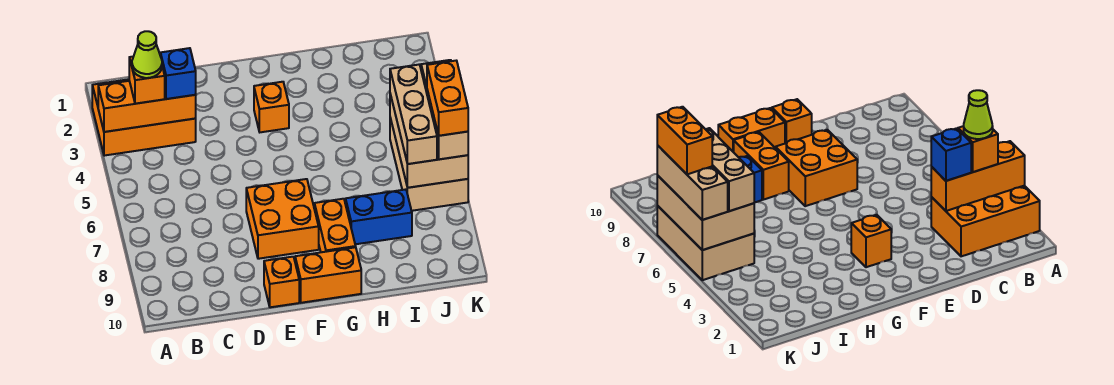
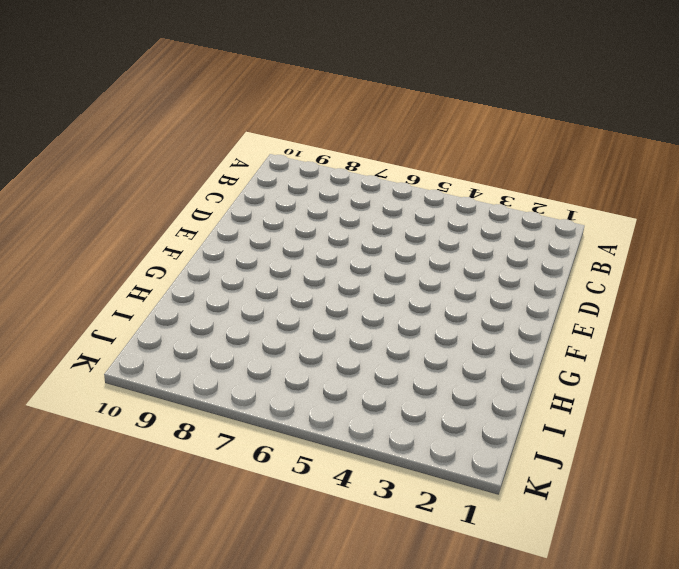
none -> orange 2x3 brick [92,79,196,156]
none -> orange 2x2 brick [246,179,319,259]
none -> orange 1x1 brick [264,257,299,307]

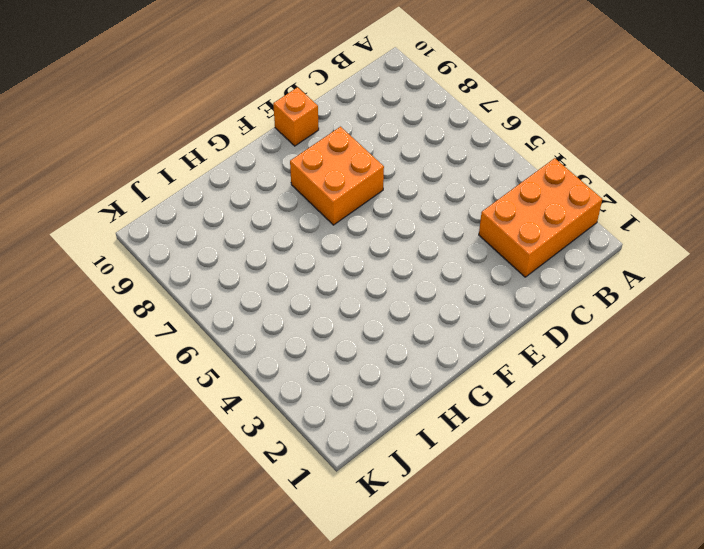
none -> orange 1x1 brick [254,82,289,132]
none -> orange 1x2 brick [295,247,361,303]
none -> orange 1x2 brick [314,199,356,252]

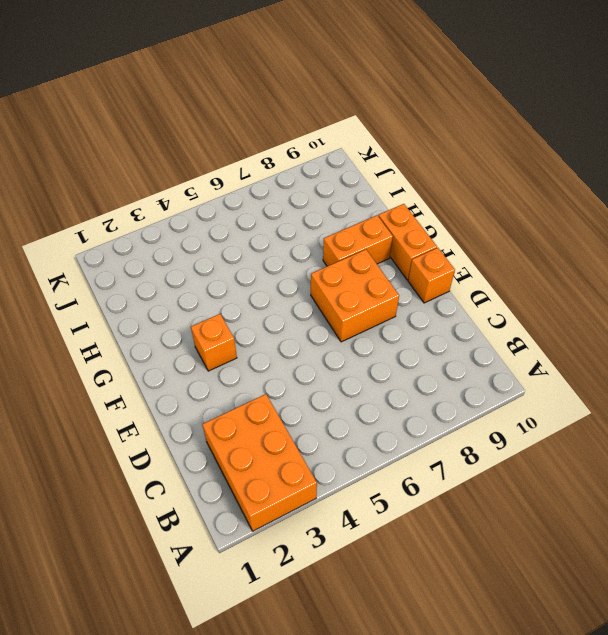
none -> blue 1x2 brick [346,189,412,244]
none -> tan 2x3 brick [390,118,468,211]
none -> orange 1x3 brick [98,81,196,132]

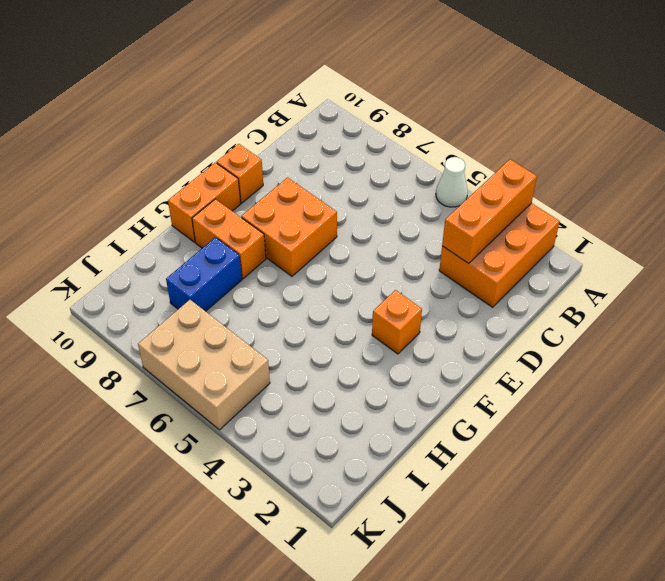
white 1x1 cone [436,157,468,207] -> none
none -> tan 2x3 brick [390,94,468,188]
none -> orange 1x1 brick [129,57,165,104]
none -> blue 1x1 brick [161,48,196,99]

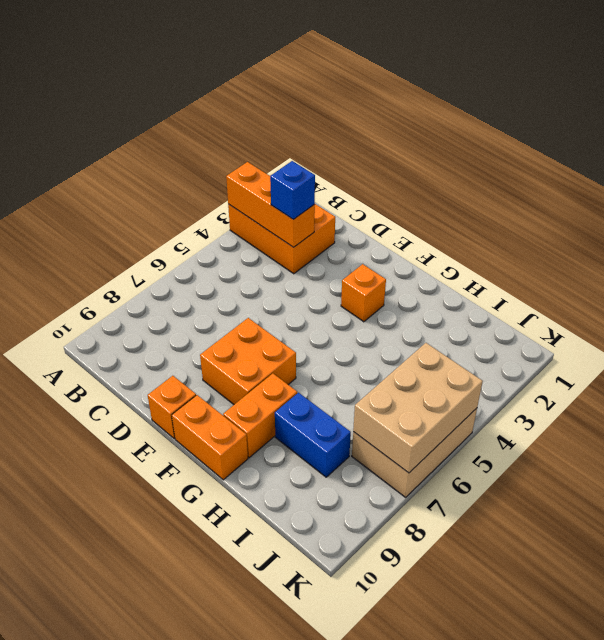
none -> orange 1x1 brick [129,57,165,104]
none -> tan 1x3 brick [390,65,437,164]
none -> tan 1x3 brick [421,60,468,159]

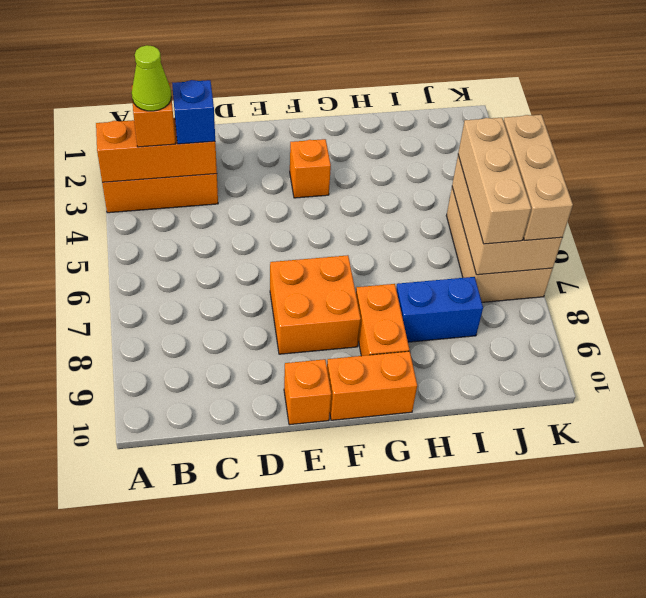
none -> orange 1x2 brick [427,61,468,136]

